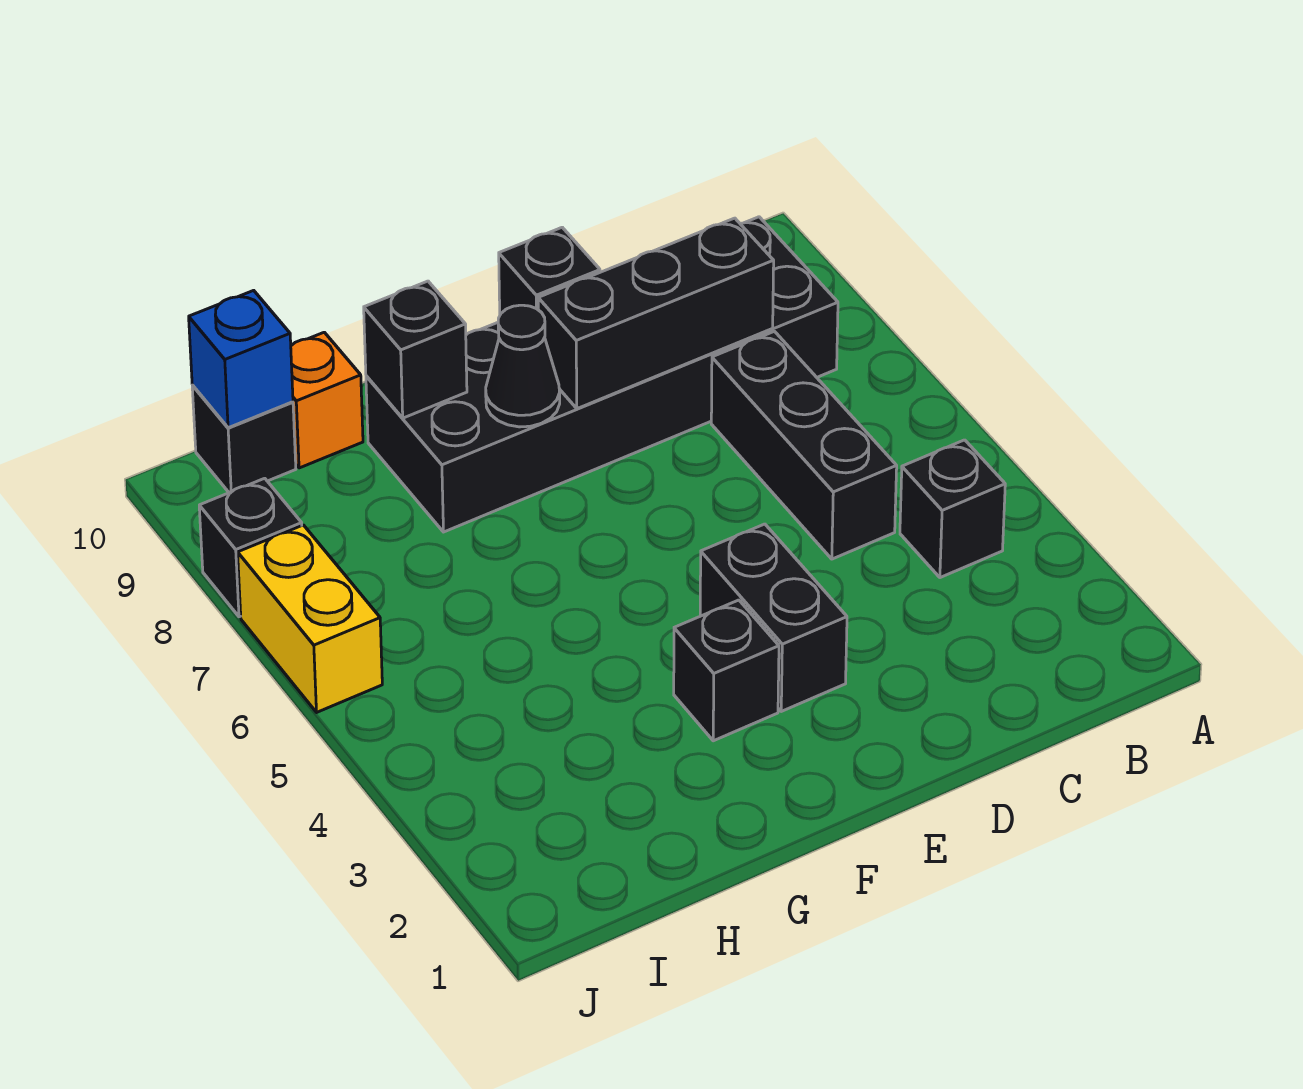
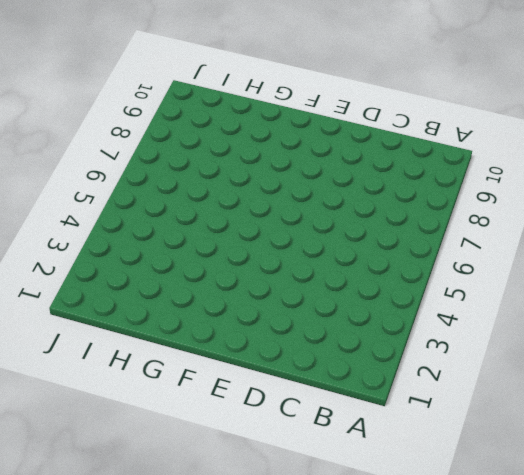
none -> black 1x1 brick [900,440,1005,578]
none -> black 2x6 brick [366,217,838,532]
none -> black 1x3 brick [711,331,897,559]

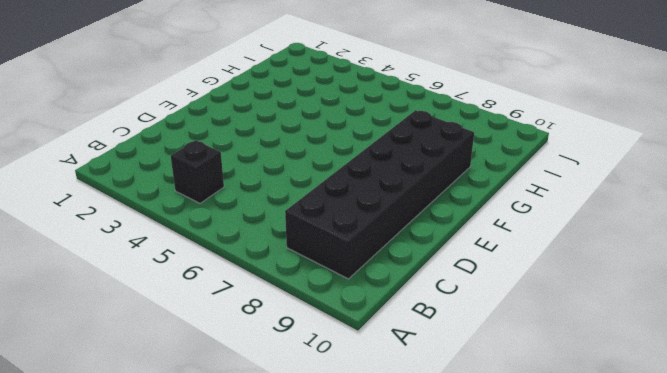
none -> black 1x3 brick [711,331,897,559]
none -> black 1x2 brick [700,524,847,711]
none -> black 1x1 brick [674,600,779,741]

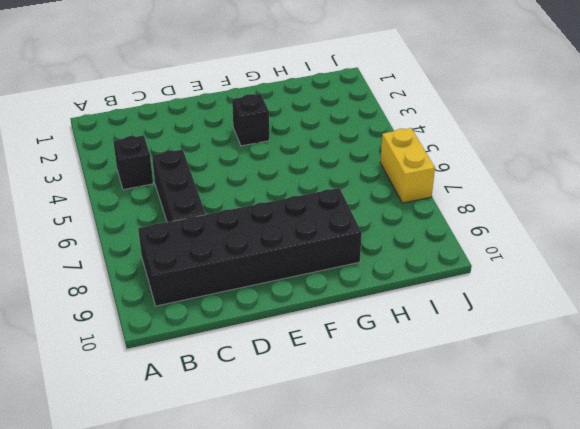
none -> black 1x2 brick [700,524,847,711]
none -> orange 1x1 brick [291,332,363,468]
none -> black 1x1 brick [192,385,296,493]

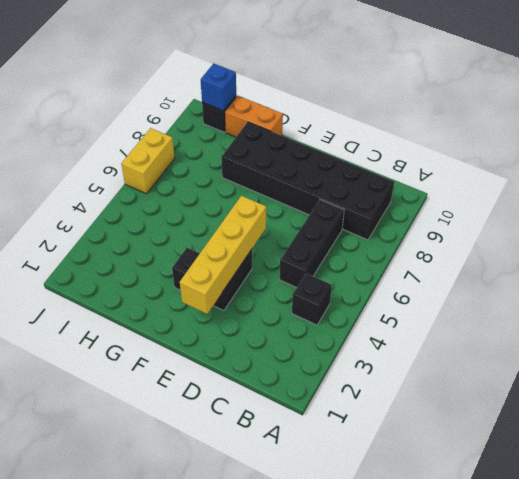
yellow 1x4 brick [180,196,266,314] -> none
orange 1x2 brick [225,96,283,137] -> orange 1x1 brick [291,332,363,468]
none -> black 1x1 brick [199,478,302,617]
none -> black 1x3 brick [538,218,774,409]
none -> black 1x1 brick [499,227,600,315]

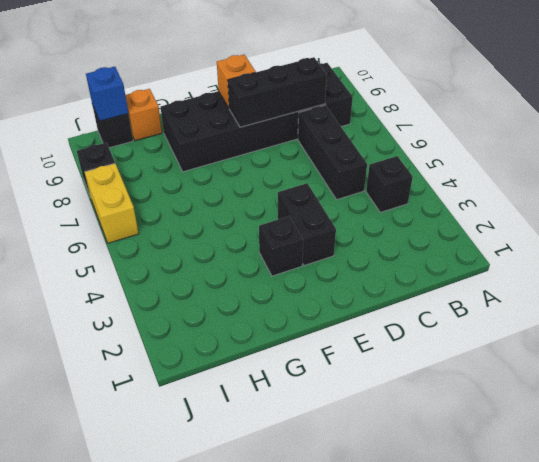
orange 1x1 brick [217,55,255,108] -> black 1x1 brick [499,227,600,315]
none -> black 1x1 cone [486,305,560,427]
none -> black 1x1 brick [364,281,467,418]

